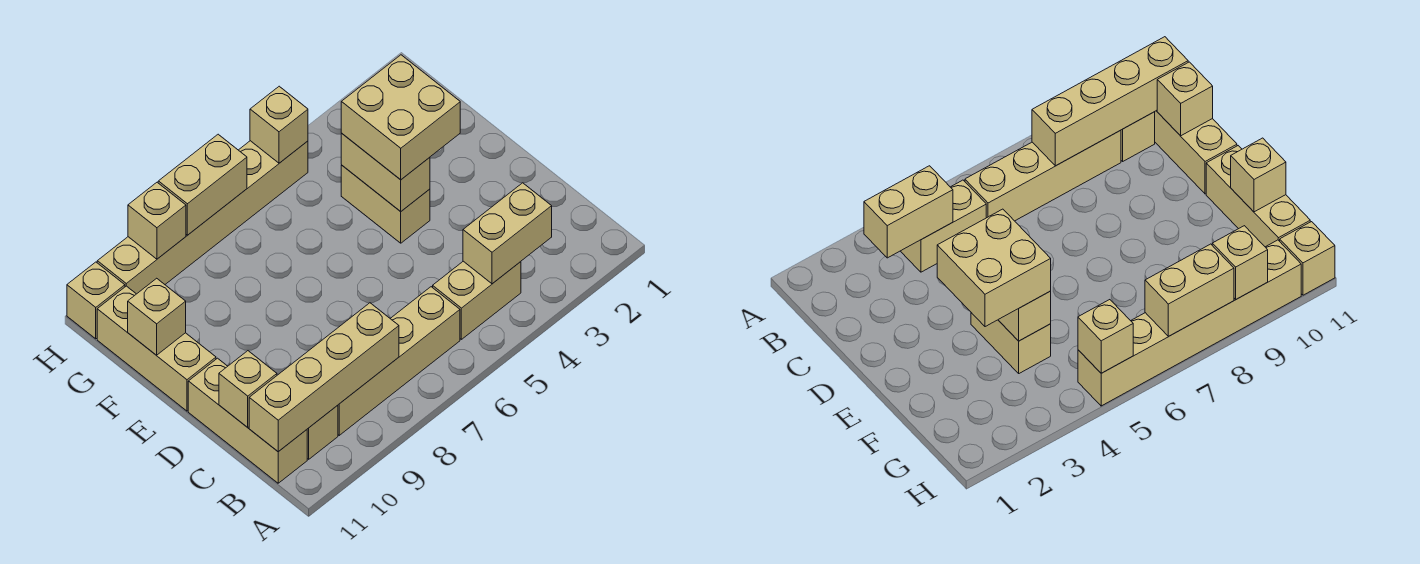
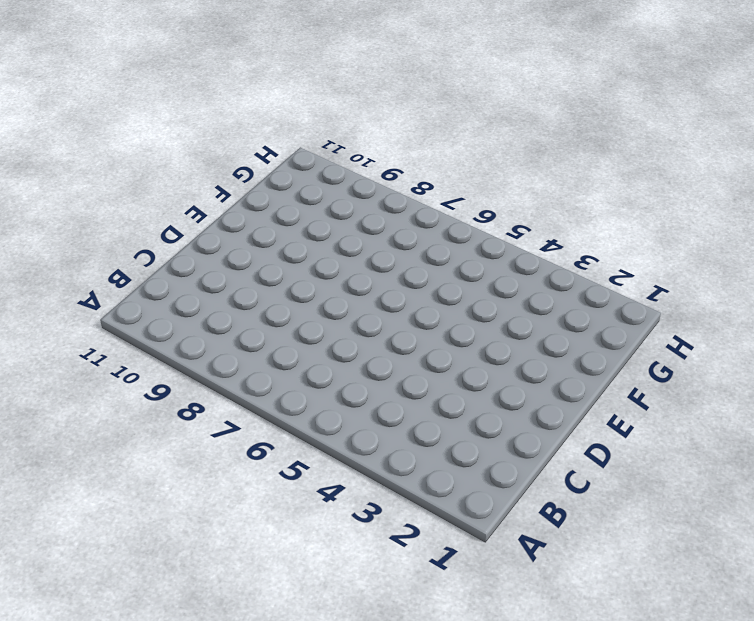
none -> tan 1x2 brick [433,261,521,339]
none -> tan 1x4 brick [338,287,460,435]
none -> tan 1x1 brick [307,405,338,459]

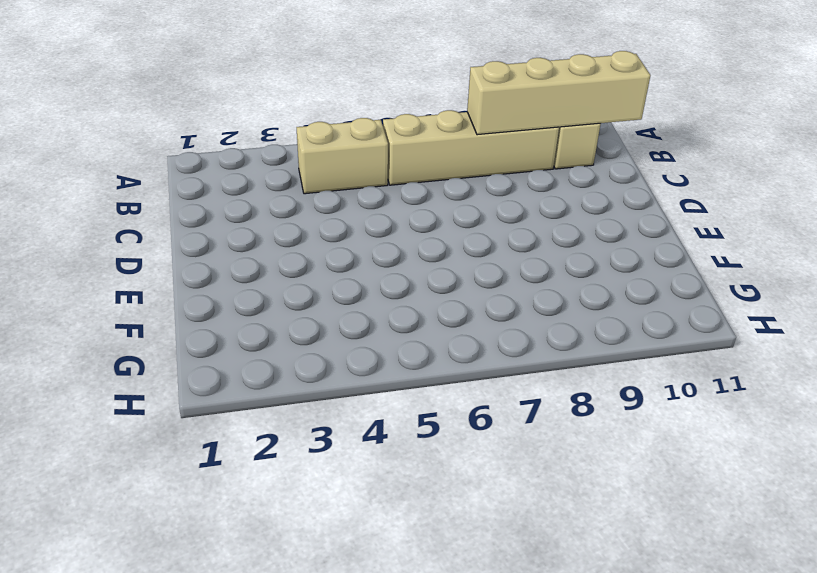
none -> tan 1x3 brick [188,358,307,483]
none -> tan 1x2 brick [341,165,430,243]
none -> tan 1x3 brick [97,286,216,411]

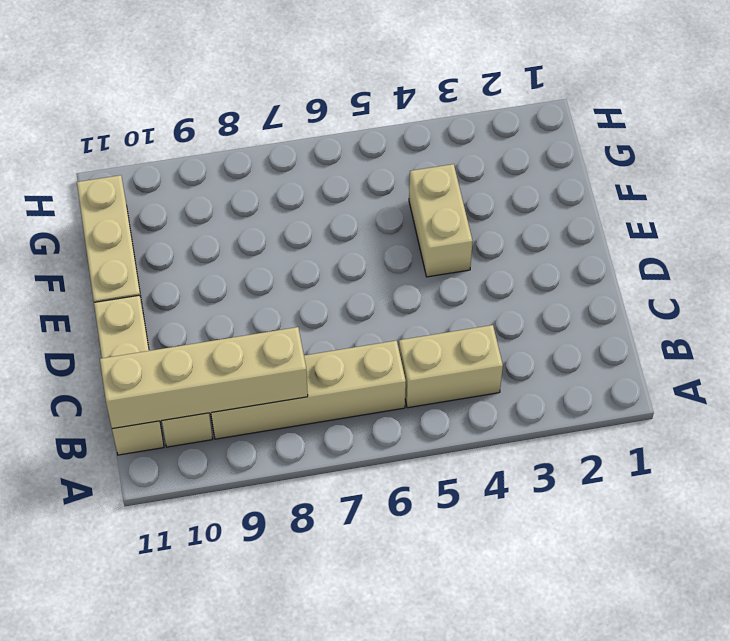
none -> tan 1x6 brick [97,141,308,294]
none -> tan 1x1 brick [67,262,125,339]
none -> tan 1x2 brick [463,183,552,284]

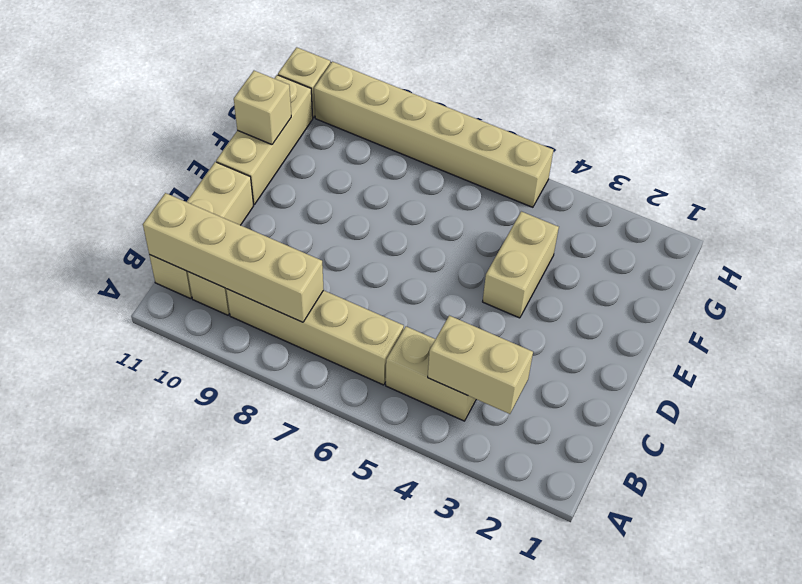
none -> tan 1x1 brick [219,351,277,427]
none -> tan 1x2 brick [341,134,430,211]
none -> tan 1x1 brick [250,86,308,163]

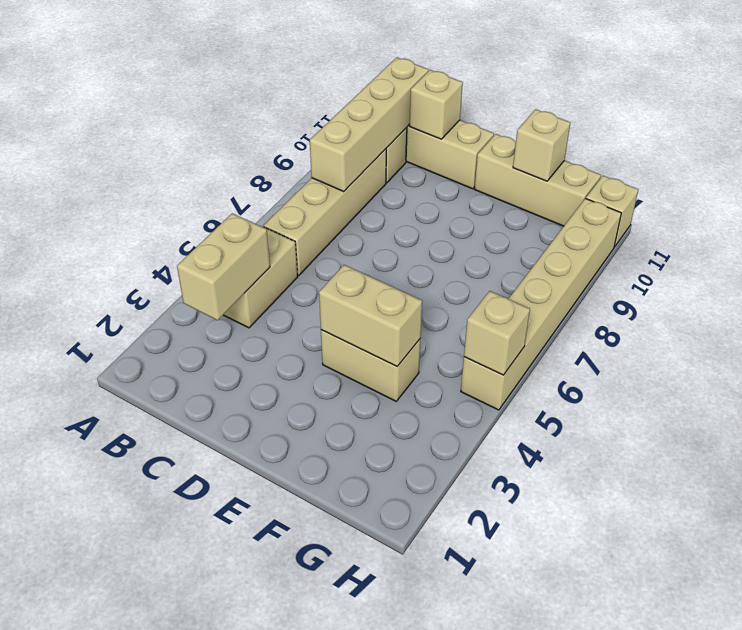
none -> tan 1x2 brick [158,134,247,235]
none -> tan 1x1 brick [128,182,186,259]
none -> tan 2x2 brick [341,55,460,180]

